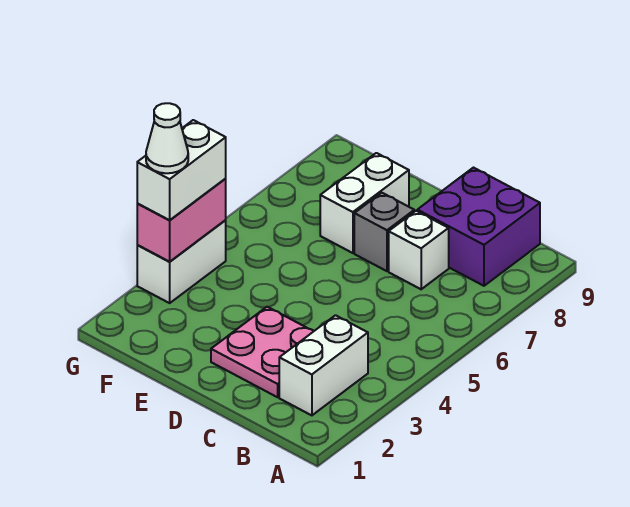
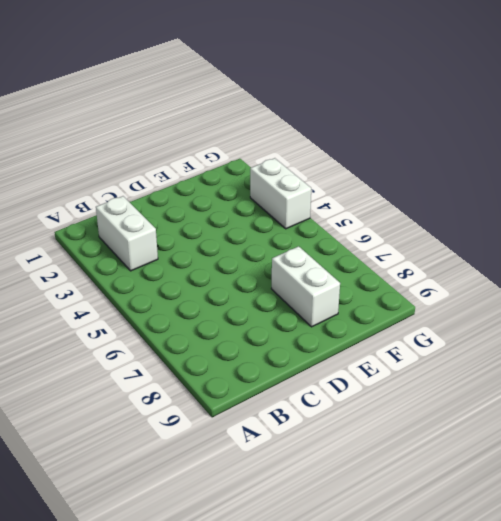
none -> purple 2x2 brick [417,168,540,286]
none -> pink 2x2 plate [211,307,314,397]

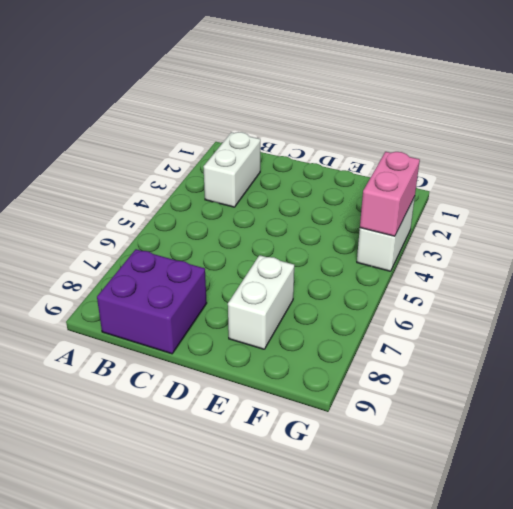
none -> pink 2x2 plate [211,307,314,397]
none -> white 1x1 brick [389,211,449,289]

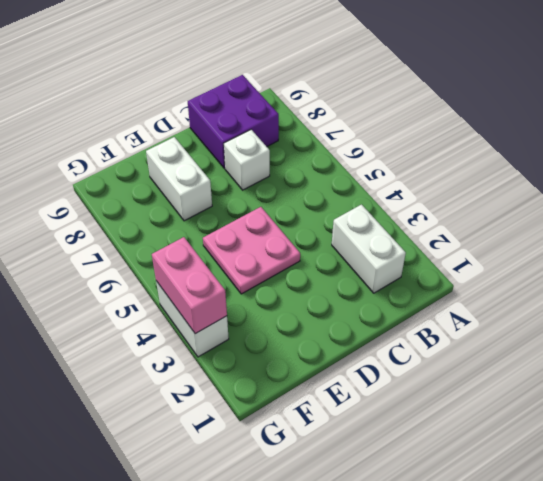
pink 2x2 plate [203,207,300,294] -> pink 2x2 plate moved to [211,307,314,397]
none -> grey 1x1 brick [354,193,414,271]
none -> white 1x2 brick [137,120,226,220]

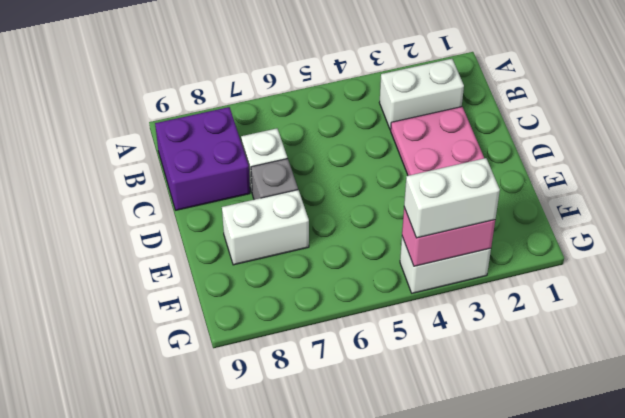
none -> white 1x1 cone [146,103,188,173]

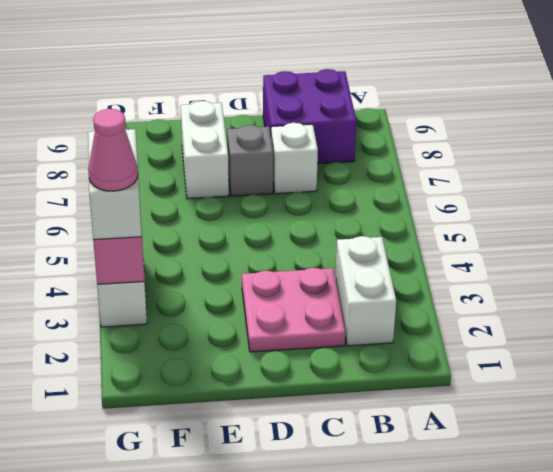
pink 1x1 cone [88,109,138,191] -> white 1x1 cone [146,103,188,173]

